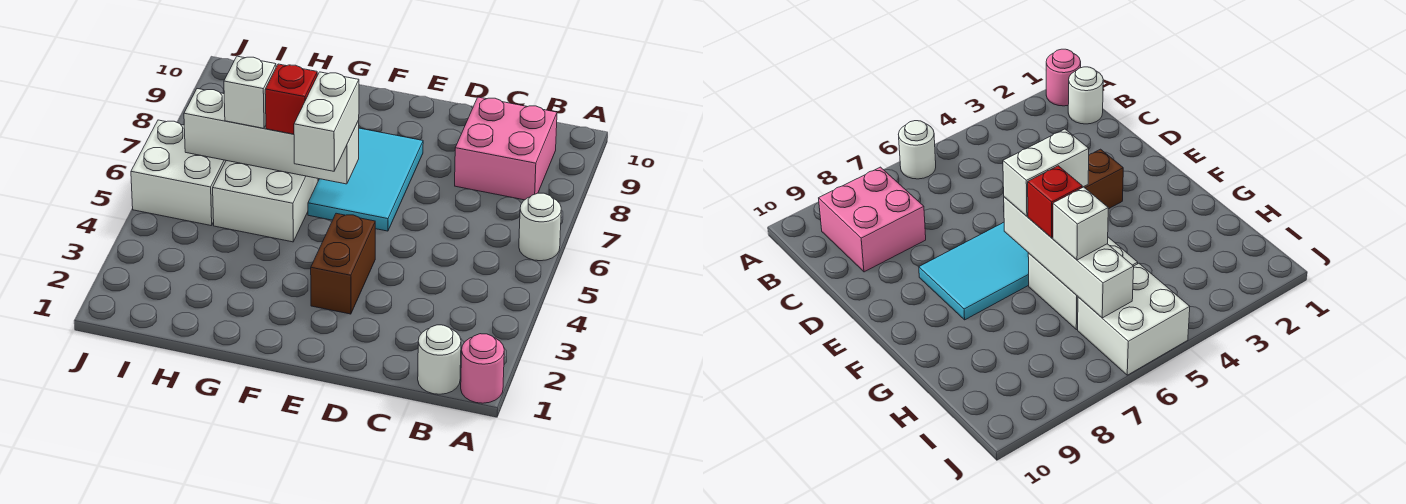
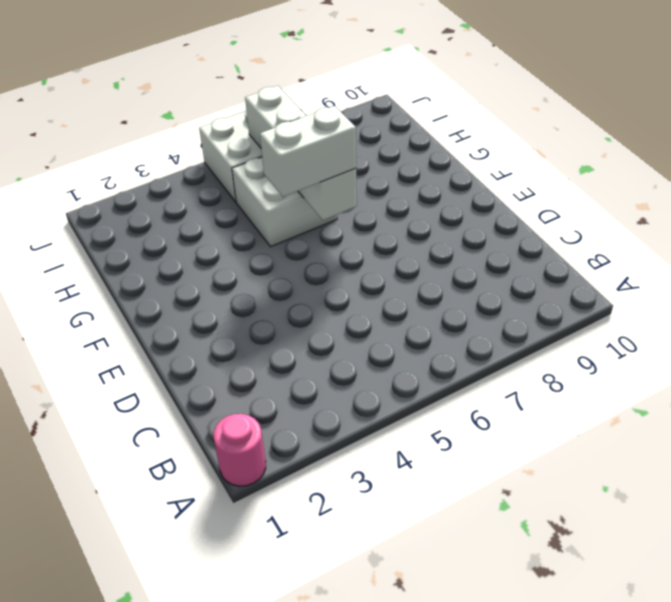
none -> white 1x1 round brick [519,193,561,261]
none -> white 1x1 round brick [418,325,461,394]
none -> pink 2x2 brick [455,97,557,200]

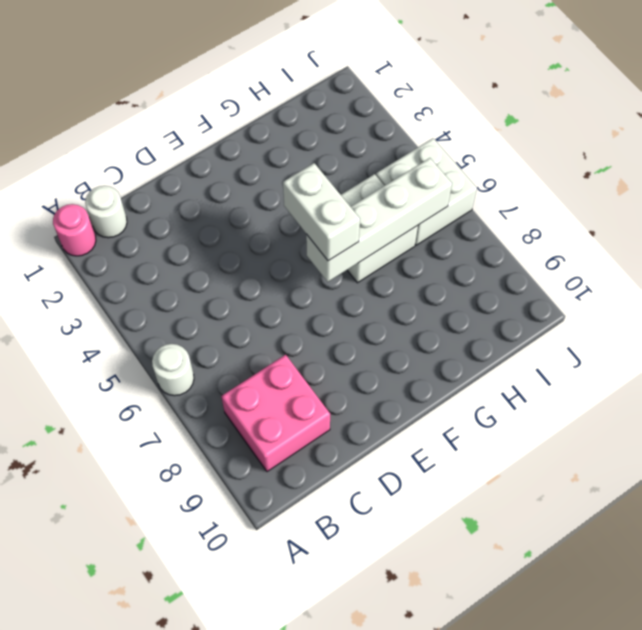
none -> brown 1x2 brick [311,213,375,314]
none -> cyan 2x3 tile [308,128,423,231]
none -> red 1x1 brick [265,64,317,134]

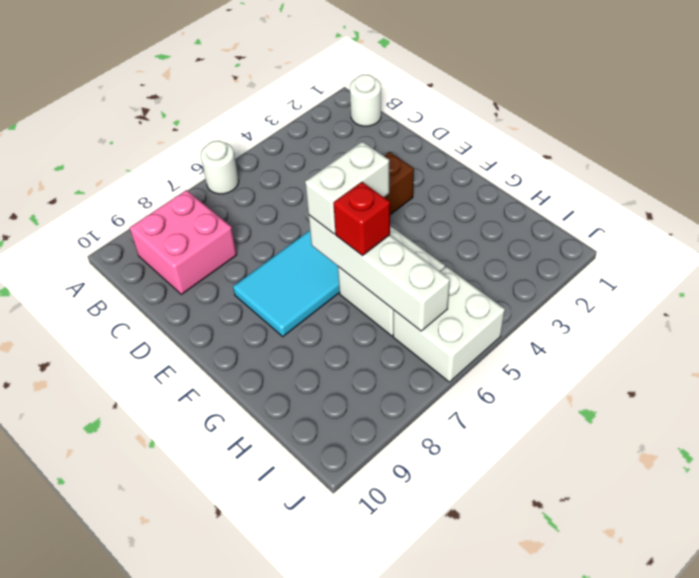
none -> pink 1x1 round brick [461,334,504,403]
none -> white 1x1 brick [224,56,276,128]

